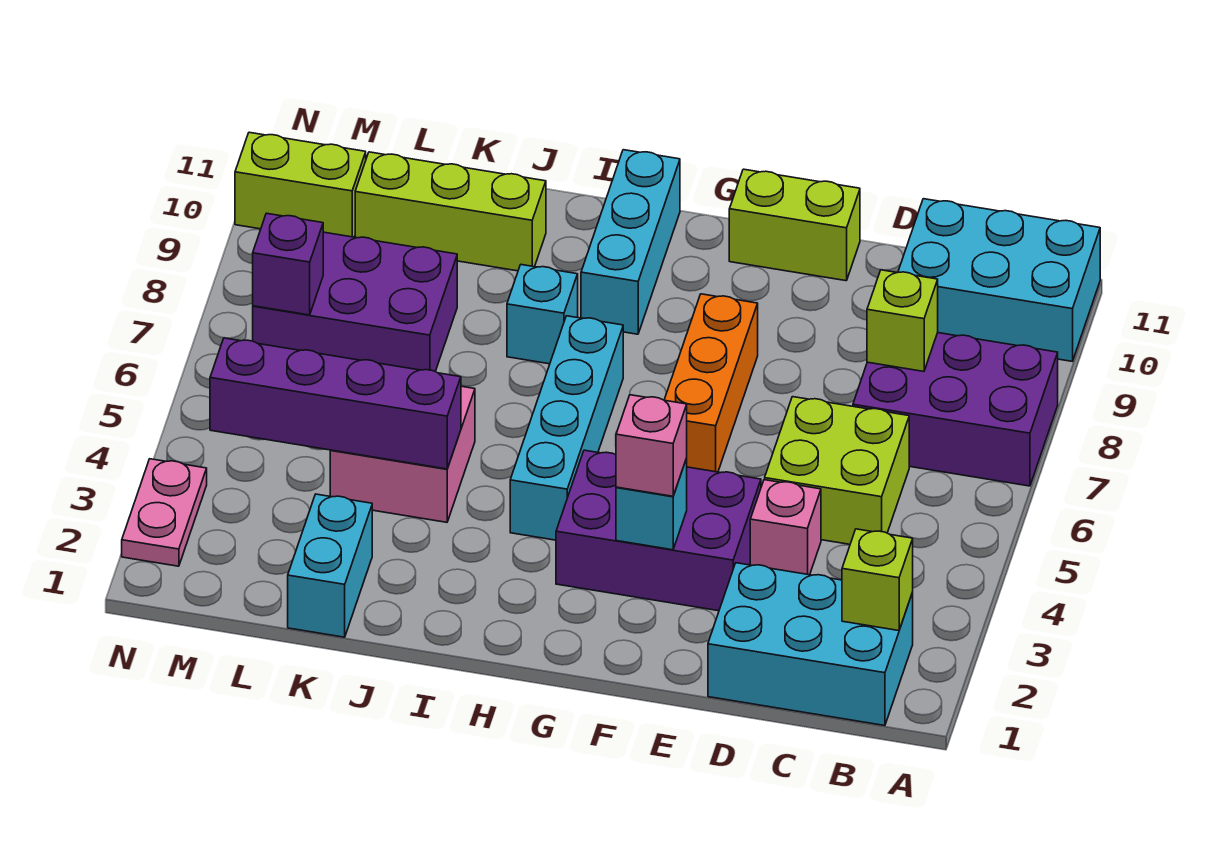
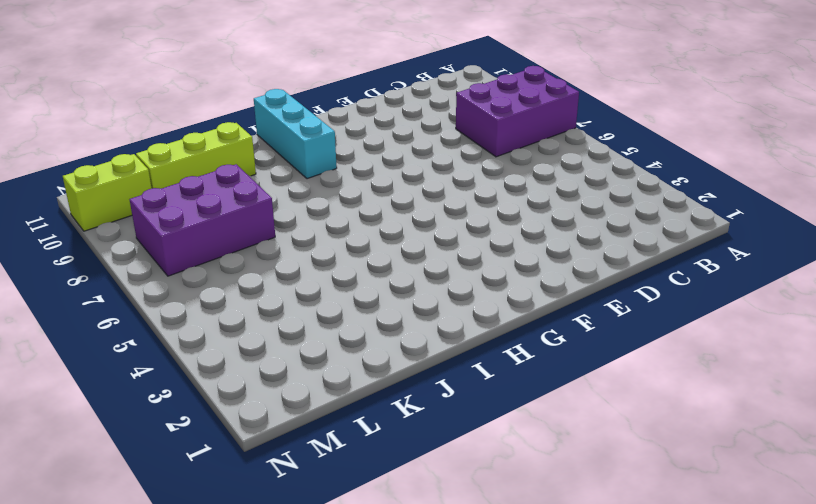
none -> cyan 2x3 brick [898,199,1100,361]
none -> cyan 2x3 brick [708,563,913,726]
none -> lime 2x2 brick [765,397,909,544]

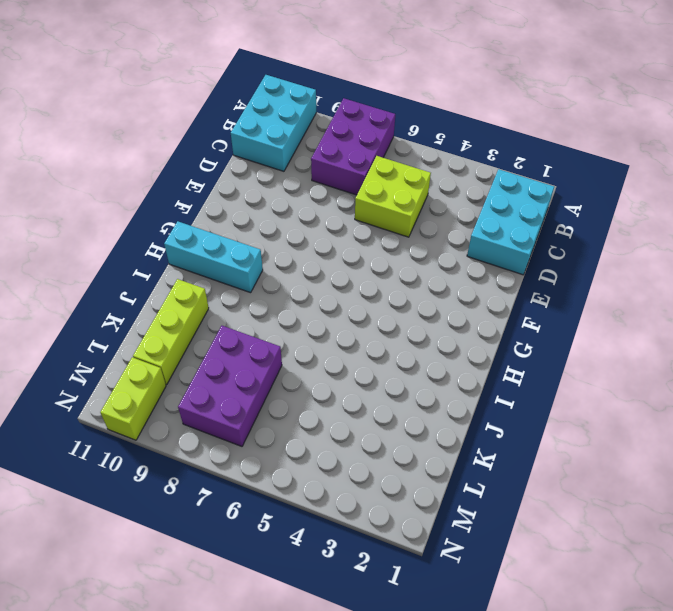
none -> pink 1x1 brick [750,480,821,575]
none -> purple 2x3 brick [556,450,761,611]
none -> lime 1x2 brick [729,169,860,281]

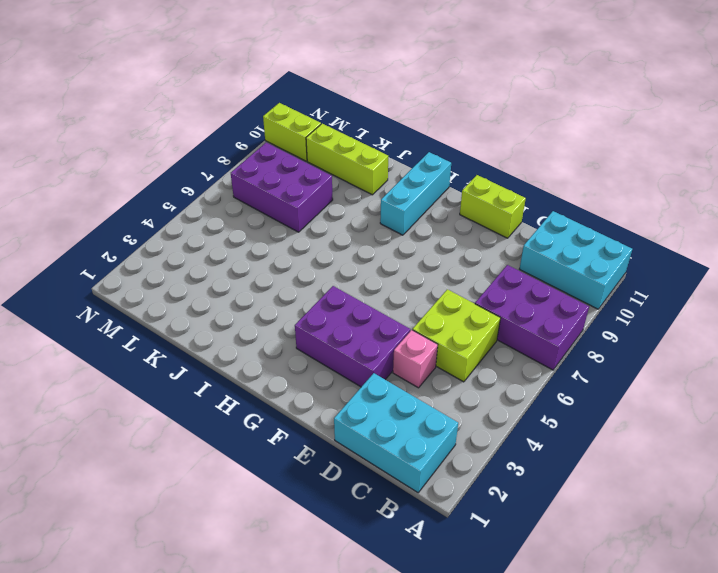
none -> orange 1x3 brick [664,294,758,472]
none -> cyan 1x4 brick [510,316,623,540]
none -> cyan 1x1 brick [507,265,578,364]

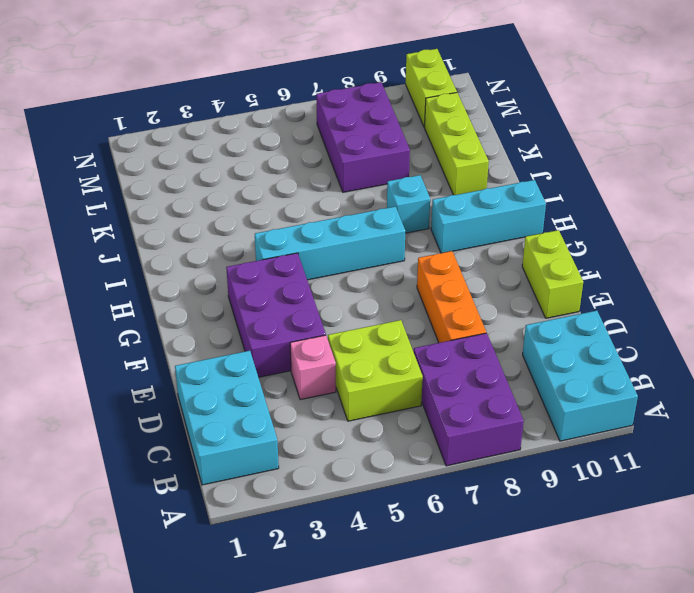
orange 1x3 brick [417,251,486,343] -> orange 1x3 brick turned to [664,294,758,472]
none -> pink 2x2 brick [330,386,475,522]
none -> cyan 1x2 brick [288,494,372,637]
none -> pink 1x2 plate [122,459,207,566]

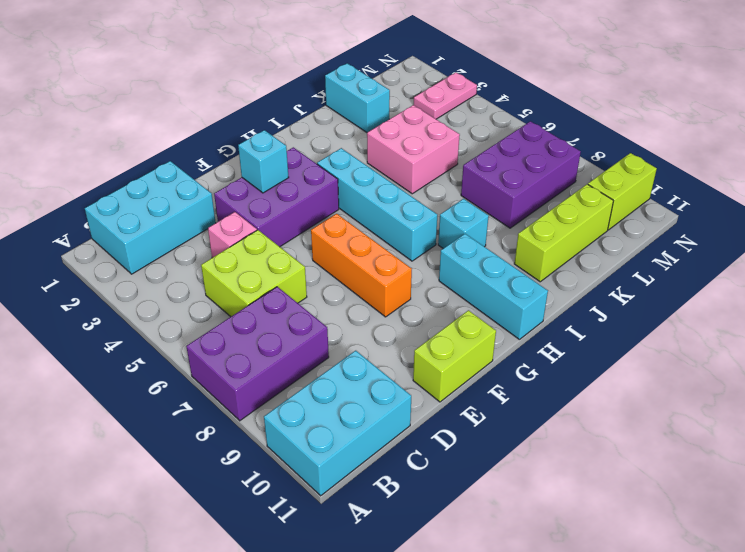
pink 1x2 plate [414,72,477,119] -> pink 1x2 plate turned to [122,459,207,566]
none -> lime 1x1 brick [842,529,913,631]
none -> lime 1x1 brick [867,270,938,371]
none -> purple 1x4 brick [210,338,461,469]

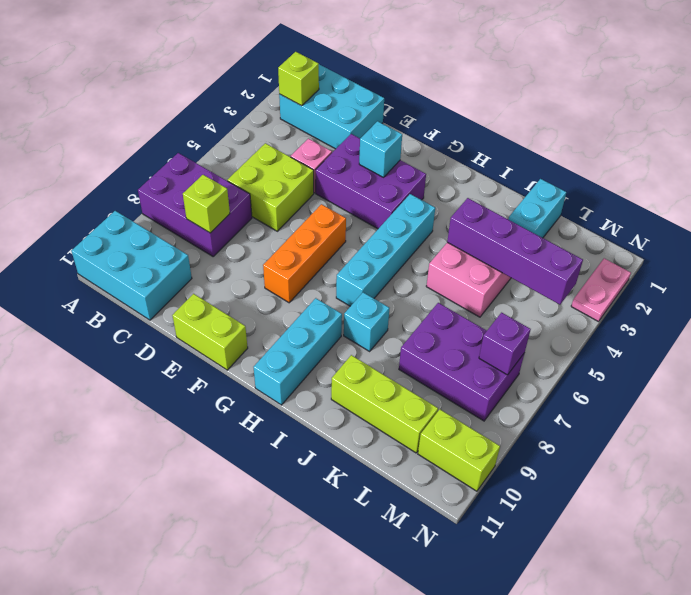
none -> pink 1x1 brick [616,395,687,496]

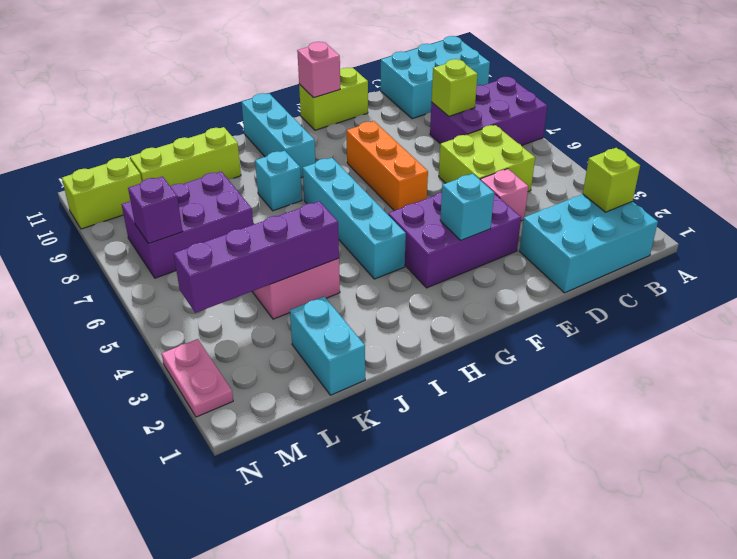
pink 1x1 brick [297,42,340,98] -> pink 1x1 brick moved to [616,395,687,496]

